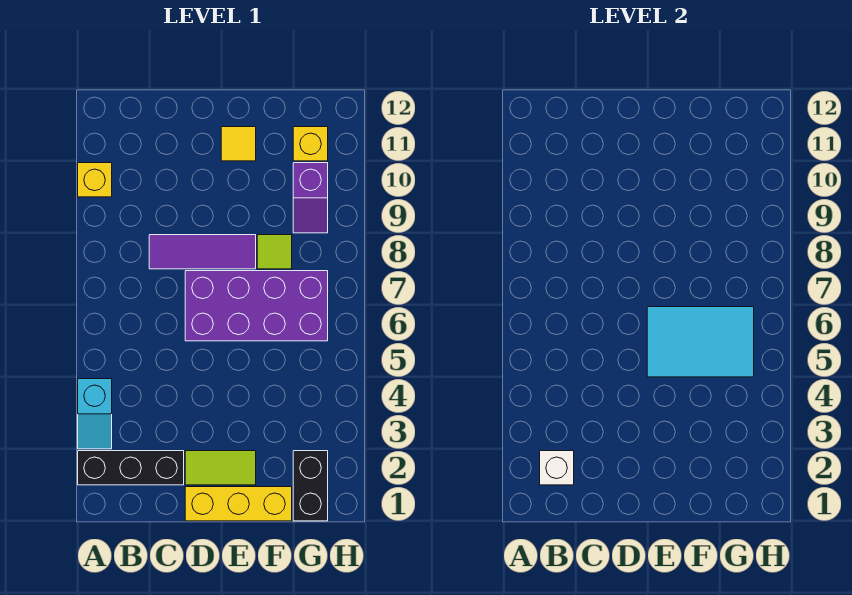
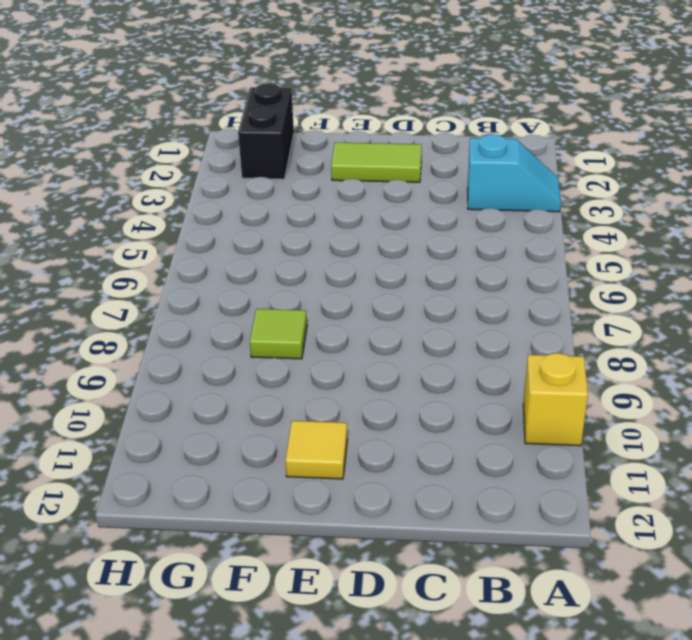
cyan 1x2 slope [468,134,561,212] -> cyan 1x2 slope turned to [78,379,112,449]
none -> black 1x3 brick [78,451,184,485]
none -> purple 1x3 tile [149,235,256,269]
none -> yellow 1x3 brick [185,487,292,521]

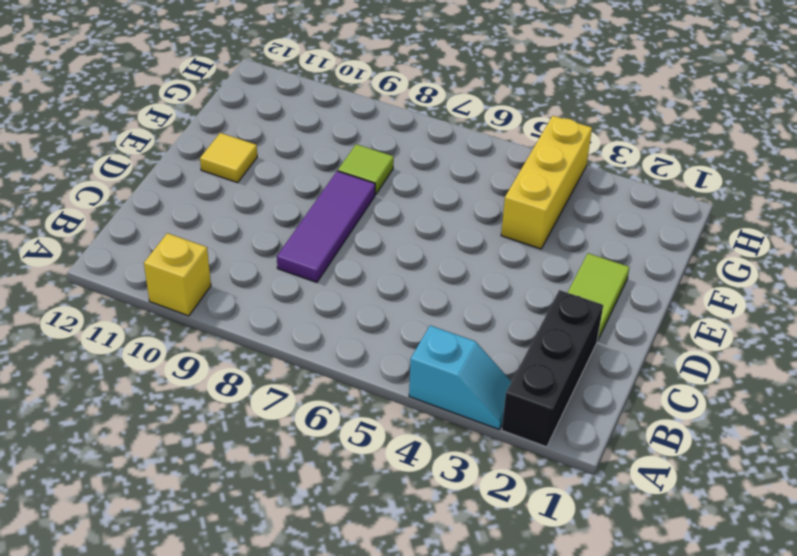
yellow 1x3 brick [501,116,592,249] -> yellow 1x3 brick moved to [185,487,292,521]
none -> purple 2x4 brick [185,271,328,341]
none -> black 1x2 brick [293,451,328,521]
none -> purple 1x2 slope [293,163,328,233]

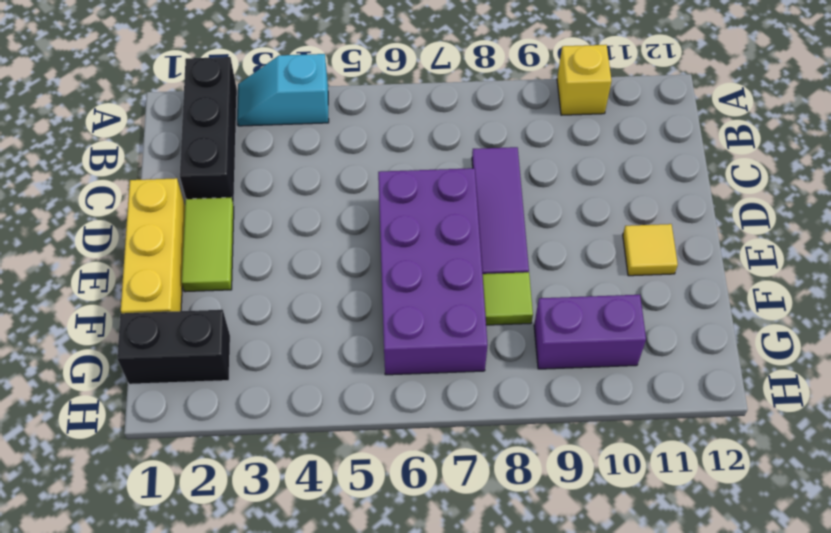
purple 1x2 brick [534,295,646,369] -> purple 1x2 slope [293,163,328,233]
none -> yellow 1x1 brick [293,127,328,161]
none -> white 1x1 brick [540,451,574,485]
none -> cyan 2x3 tile [647,307,754,377]

